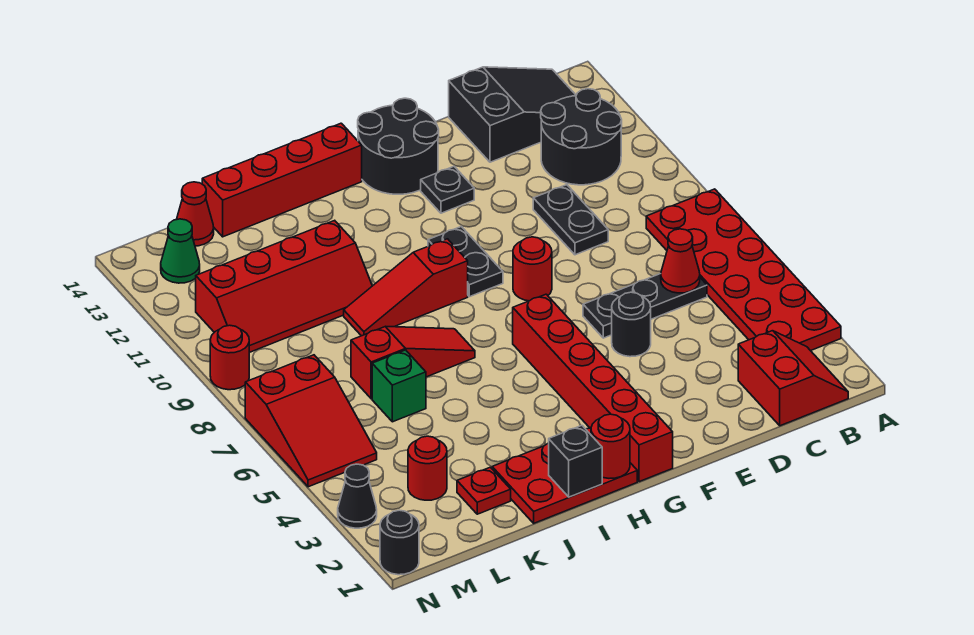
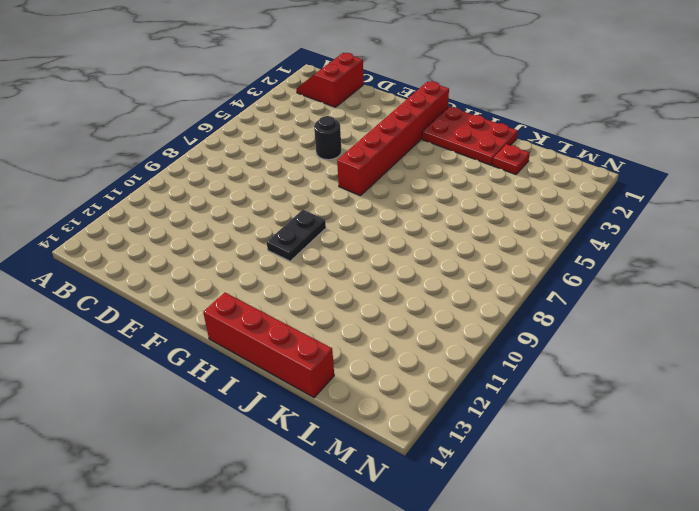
none -> red 2x6 plate [646,189,841,351]
none -> black 2x2 round brick [541,89,622,185]
none -> black 2x3 slope [449,67,576,162]

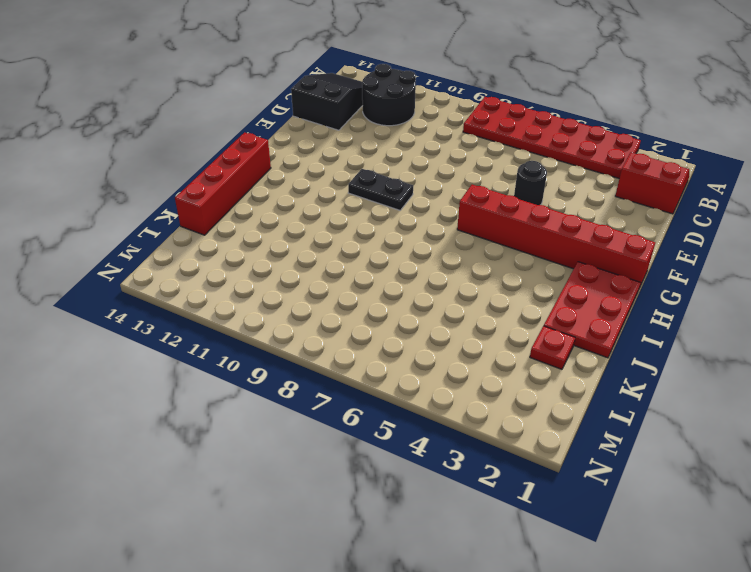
none -> black 1x3 plate [583,274,707,338]
none -> black 1x2 plate [533,185,608,255]
none -> red 1x1 round brick [513,237,552,301]

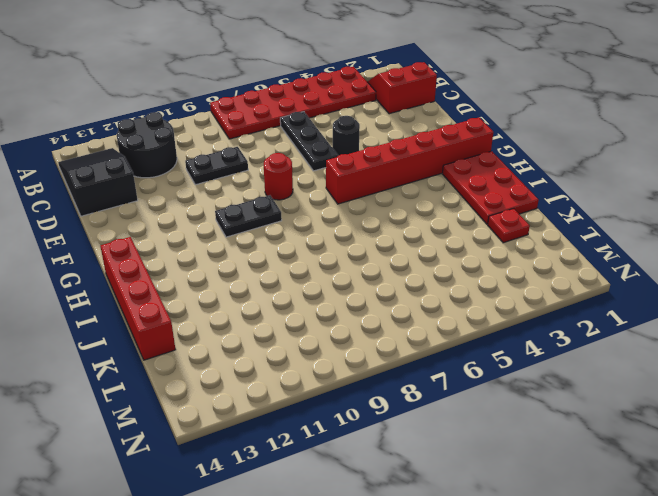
none -> black 1x1 plate [421,166,474,213]
none -> black 2x2 round brick [358,98,439,194]
none -> red 1x3 slope [344,239,468,336]

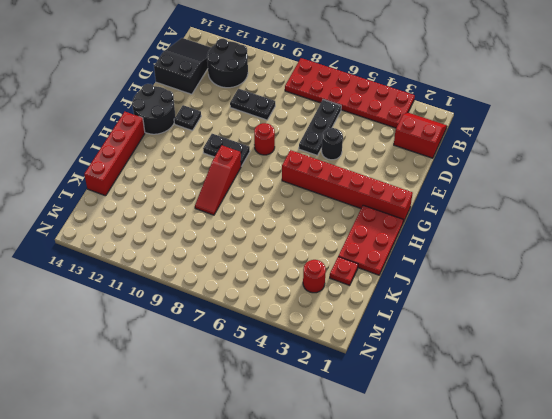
none -> red 1x3 slope [351,327,475,399]
none -> red 2x4 slope [196,220,372,353]
none -> green 1x1 brick [372,350,426,422]

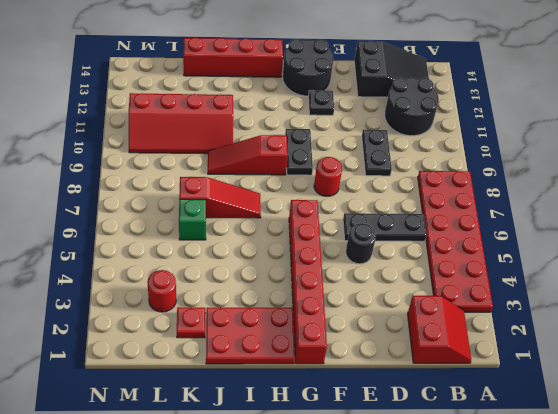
none -> red 1x1 cone [176,182,214,246]
none -> red 2x3 slope [245,355,377,487]
none -> green 1x1 cone [161,219,200,283]

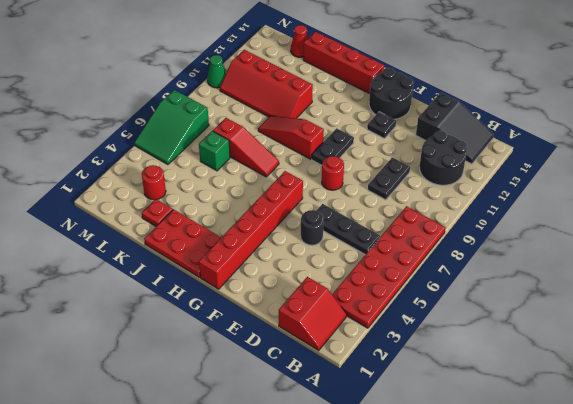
green 2x3 slope [134,90,209,165] -> red 2x3 slope [245,355,377,487]
green 1x1 cone [207,55,226,88] -> green 1x1 cone moved to [161,219,200,283]
none -> black 1x1 round brick [380,510,419,575]
none -> black 1x1 cone [338,464,377,528]
none -> red 1x1 round brick [210,325,249,390]

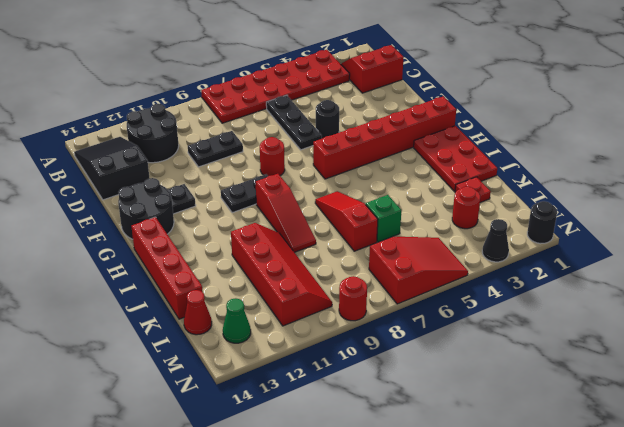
none -> red 1x1 cone [661,229,700,293]
none -> red 1x1 round brick [591,414,630,478]
none -> black 1x1 brick [549,425,602,497]

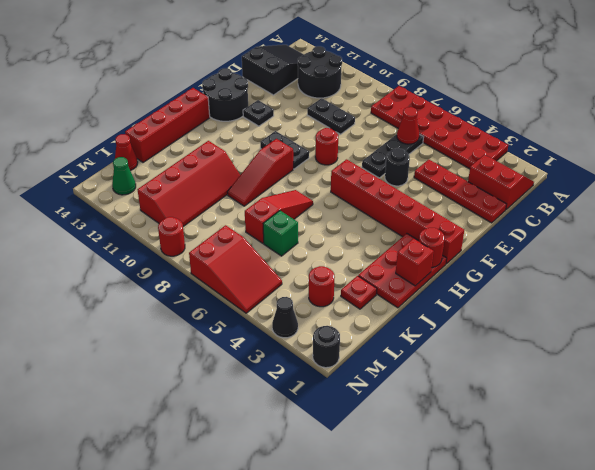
red 1x4 plate [414,160,507,223] -> none
red 1x1 brick [396,239,434,286] -> black 1x1 brick [549,425,602,497]

